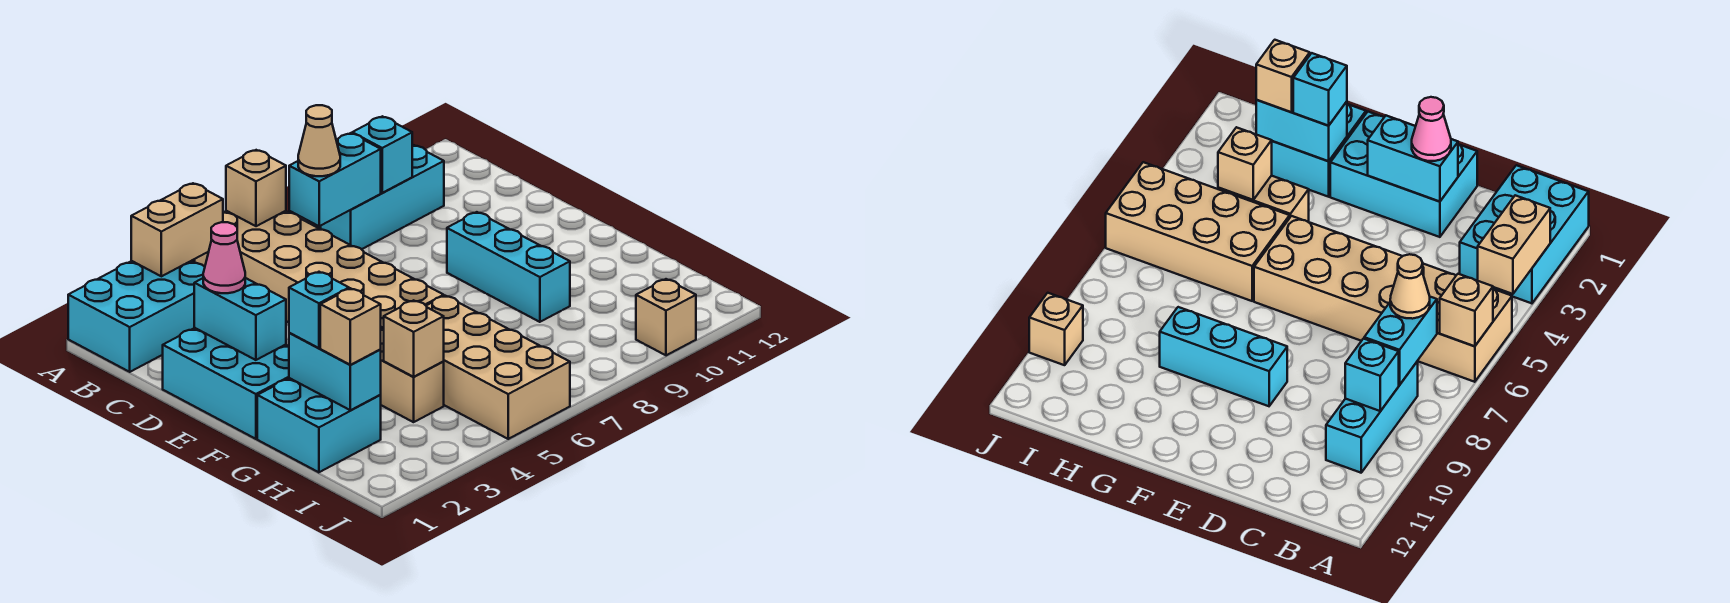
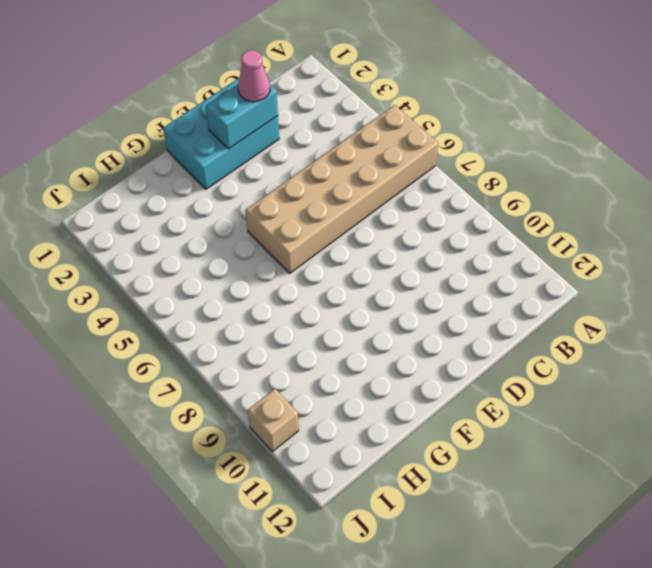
none -> cyan 2x3 brick [68,261,205,372]
none -> cyan 1x3 brick [321,145,444,249]
none -> cyan 1x3 brick [447,212,570,322]

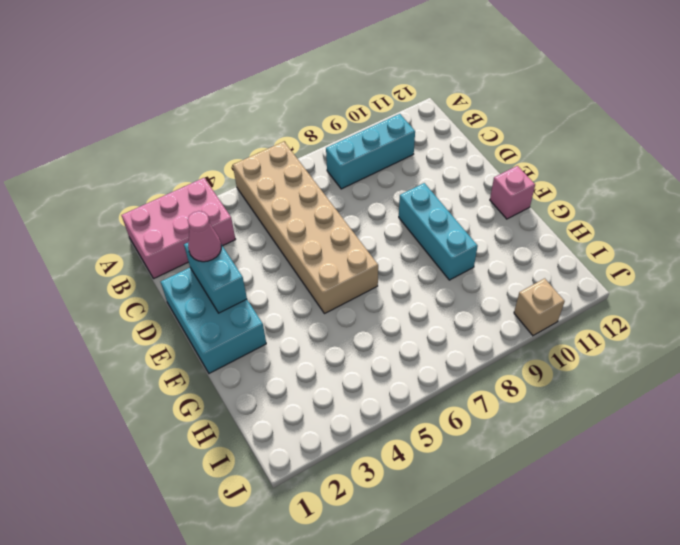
pink 2x3 brick [121,178,236,279] -> cyan 2x3 brick [68,261,205,372]
pink 1x1 brick [490,166,535,219] -> none
none -> cyan 2x2 brick [257,378,381,472]
none -> tan 1x2 brick [380,329,444,422]
none -> tan 2x4 brick [426,296,570,439]

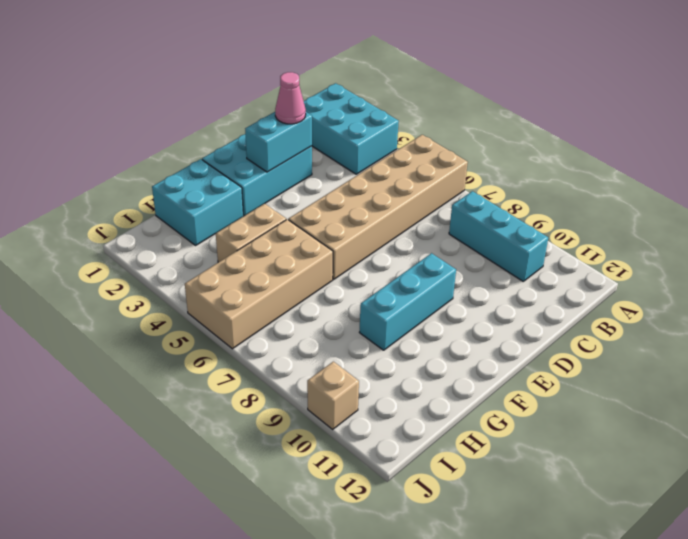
none -> tan 1x2 brick [131,183,223,276]
none -> tan 1x1 brick [226,150,286,226]
none -> cyan 1x2 brick [289,133,381,226]

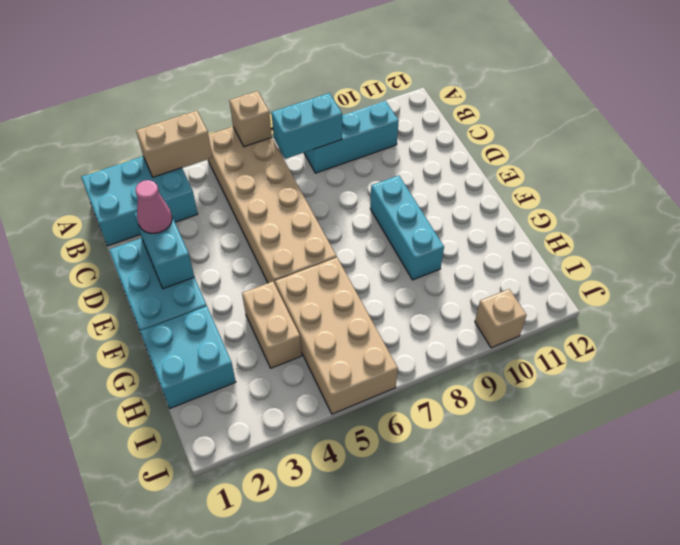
none -> cyan 1x1 brick [352,116,412,193]
none -> cyan 1x2 brick [289,333,381,410]
none -> tan 1x1 brick [384,300,444,377]

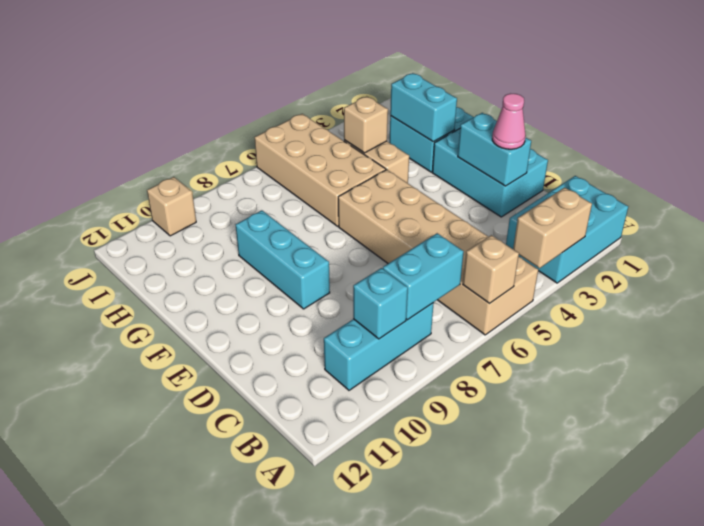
none -> tan 1x1 cone [298,105,340,176]
none -> cyan 1x1 brick [289,272,349,348]
none -> tan 1x1 brick [320,288,381,365]

